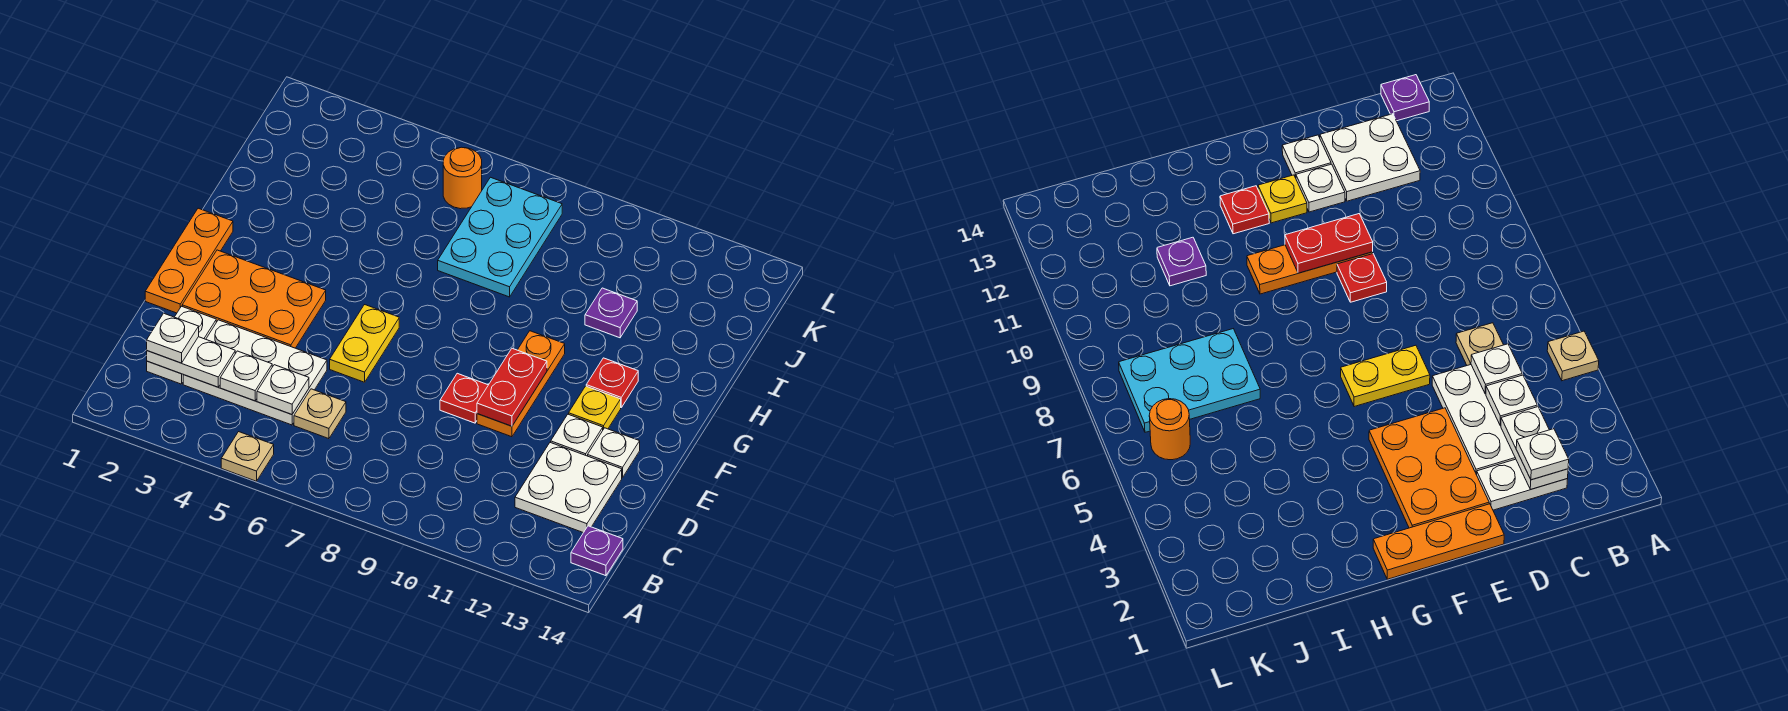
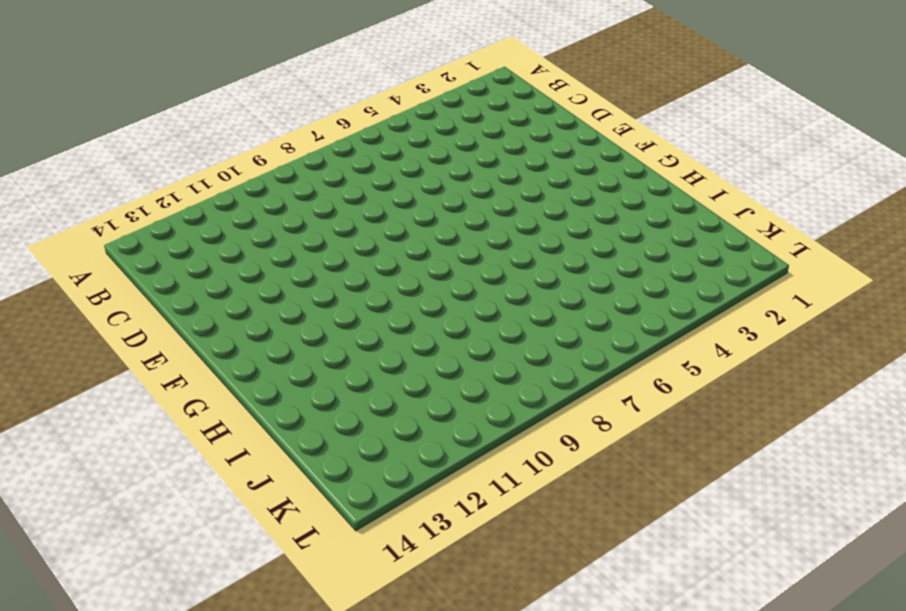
none -> tan 1x1 plate [221,432,274,481]
none -> purple 1x1 plate [571,526,623,576]
none -> white 1x2 plate [147,306,216,384]

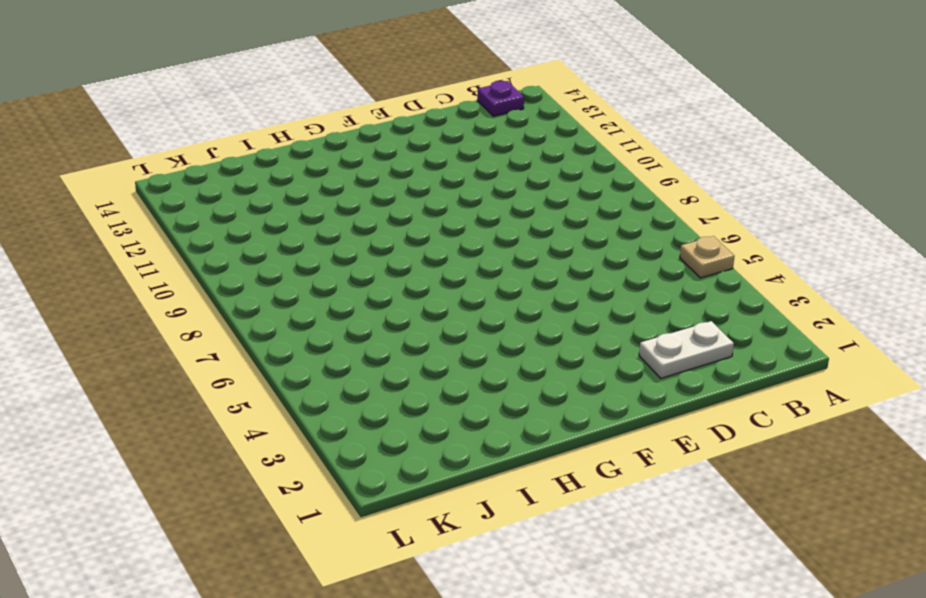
none -> white 2x3 plate [183,320,327,425]
none -> tan 1x1 plate [294,389,346,439]
none -> white 2x2 plate [515,442,622,533]

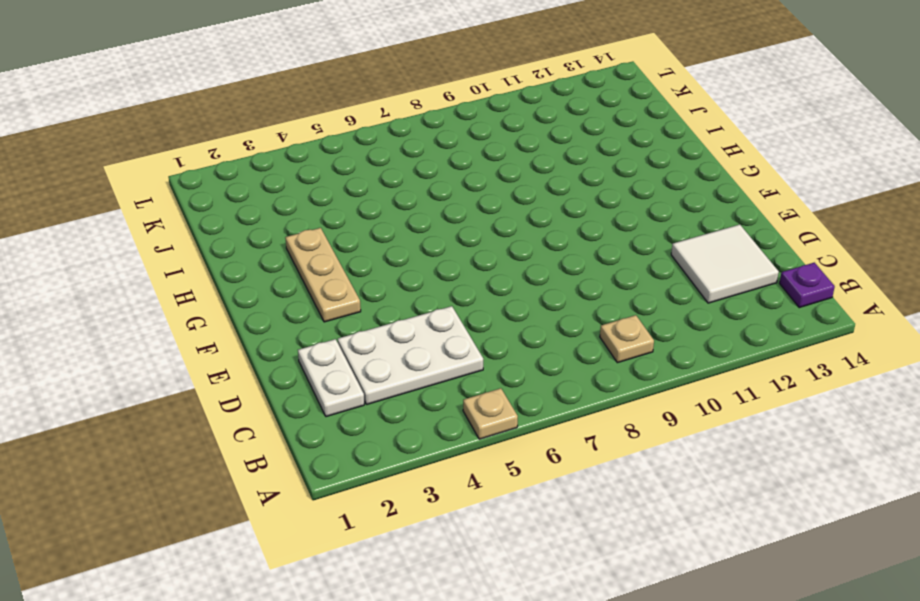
tan 1x1 plate [600,315,654,363] -> tan 1x1 plate moved to [294,389,346,439]
white 2x2 tile [671,224,779,303] -> white 2x2 plate [515,442,622,533]
tan 1x3 plate [285,228,361,322] -> orange 2x3 plate [182,250,326,348]
none -> orange 1x3 plate [145,208,233,313]
none -> yellow 1x2 plate [330,305,399,382]
none -> red 1x1 plate [440,373,488,423]

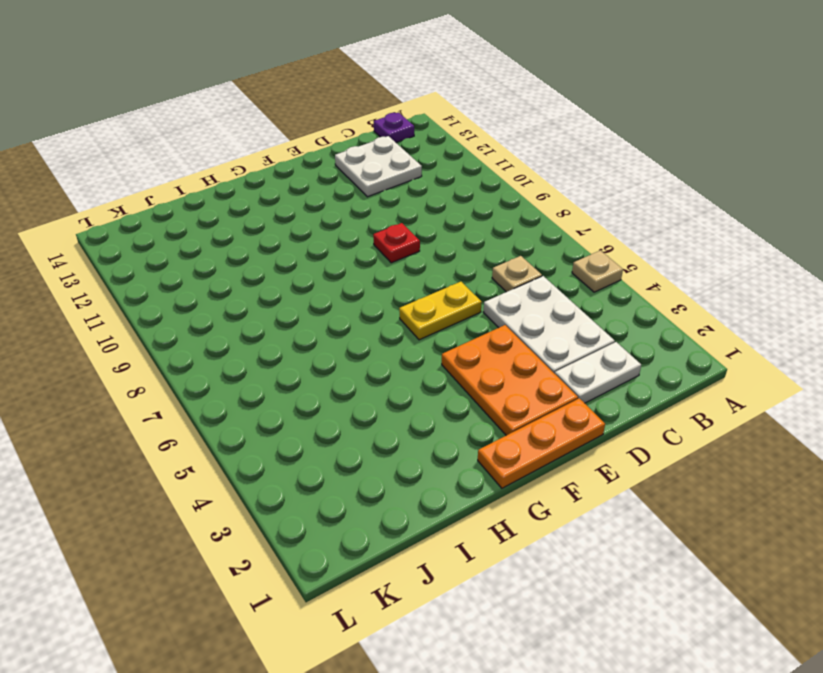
none -> orange 1x3 plate [477,331,565,437]
none -> white 1x1 plate [551,414,603,456]
none -> white 1x1 plate [588,428,640,478]

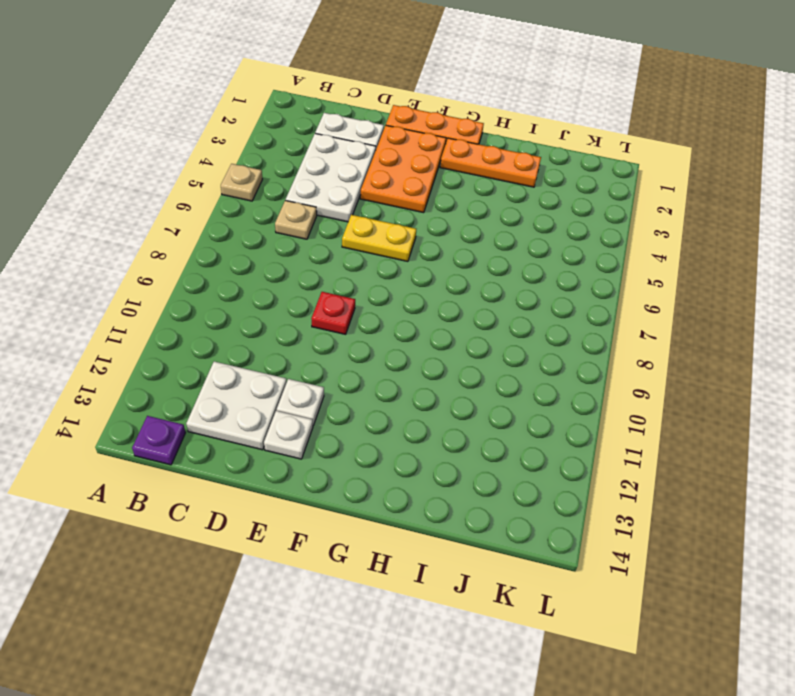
orange 1x3 plate [440,138,541,187] -> orange 1x3 plate moved to [477,331,565,437]
none -> yellow 1x1 plate [569,386,621,429]
none -> red 1x1 plate [586,358,638,407]
none -> cyan 2x3 plate [438,177,562,297]

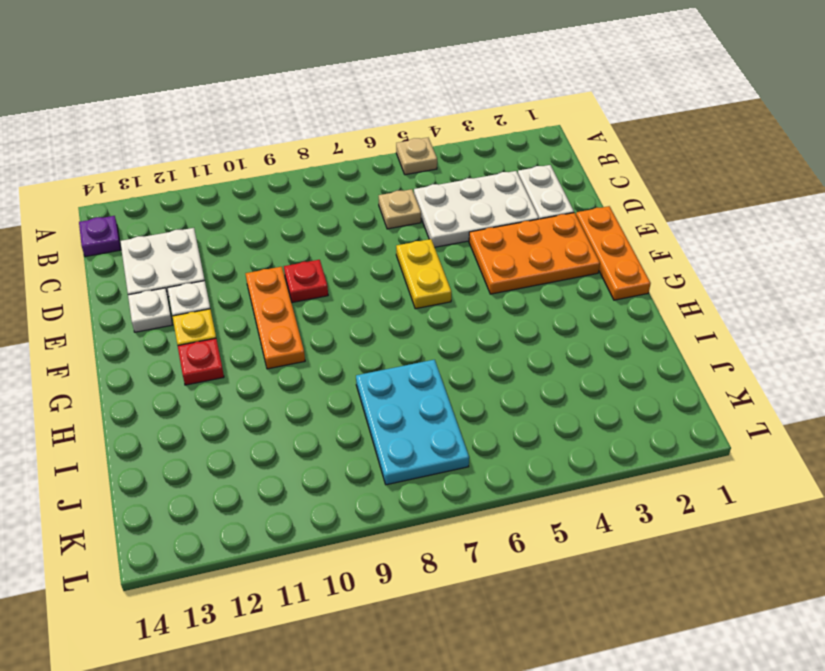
none -> purple 1x1 plate [585,288,637,338]
none -> orange 1x1 round brick [443,147,482,209]
none -> white 1x2 plate [147,337,235,387]

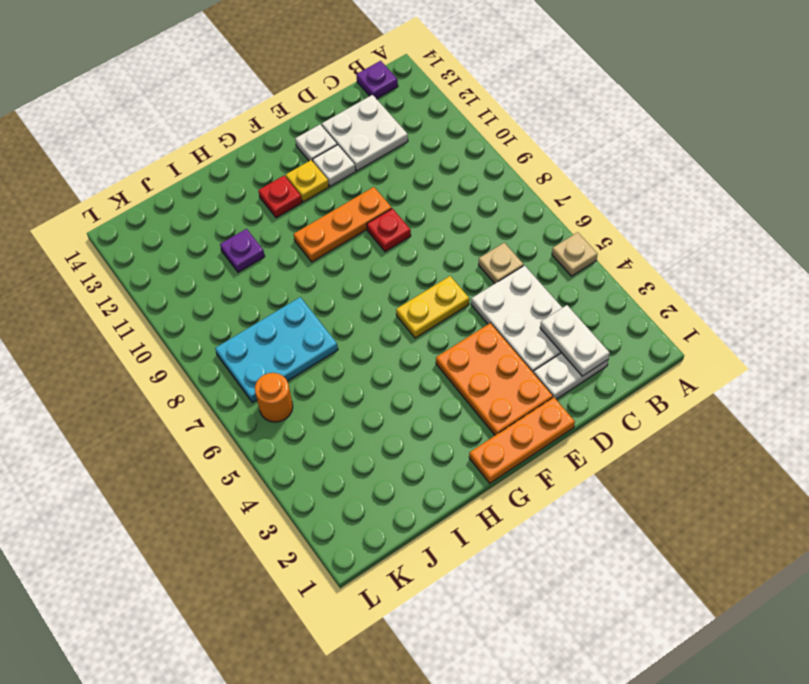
none -> white 1x1 plate [220,351,272,401]
none -> white 1x1 plate [257,365,309,414]
none -> red 1x2 plate [477,348,547,426]

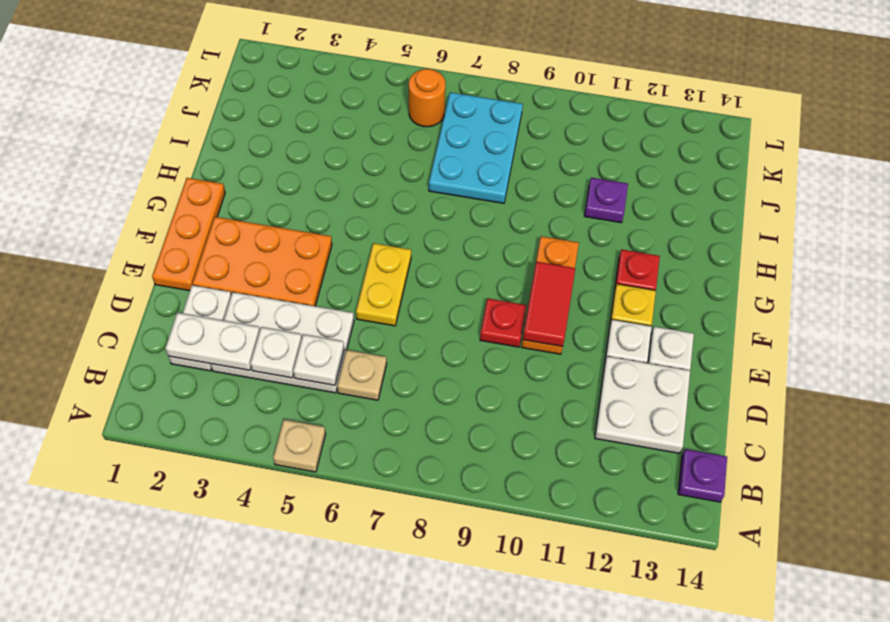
red 1x2 tile [523,262,575,347] -> red 1x2 plate [477,348,547,426]
none -> white 1x1 plate [147,313,199,363]

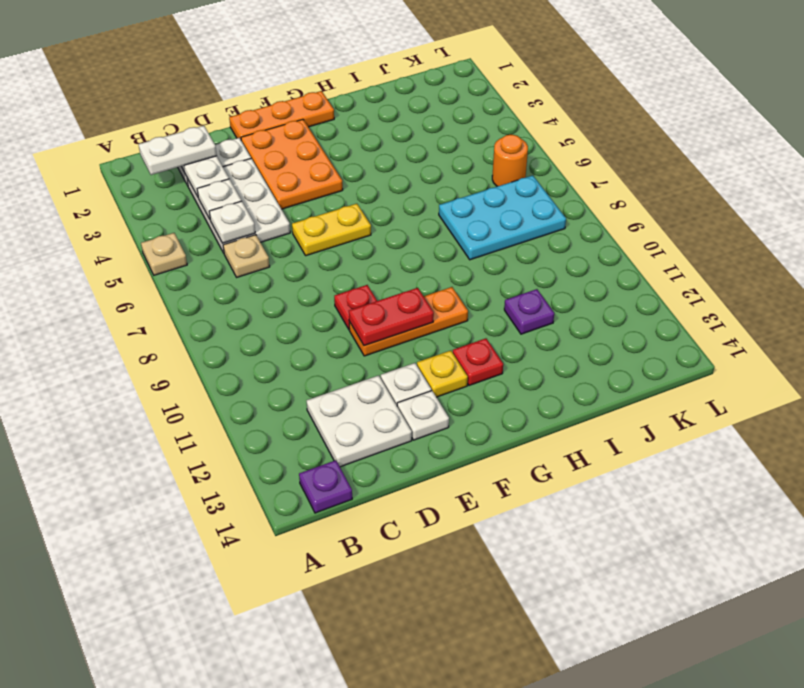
white 1x2 plate [139,126,217,175] -> white 1x1 plate [147,313,199,363]

